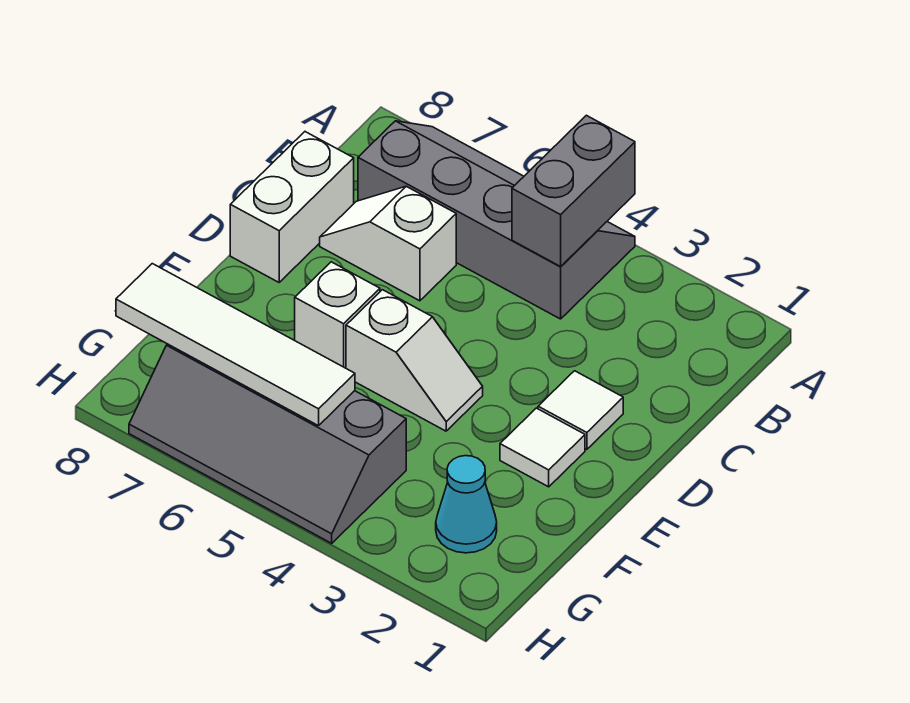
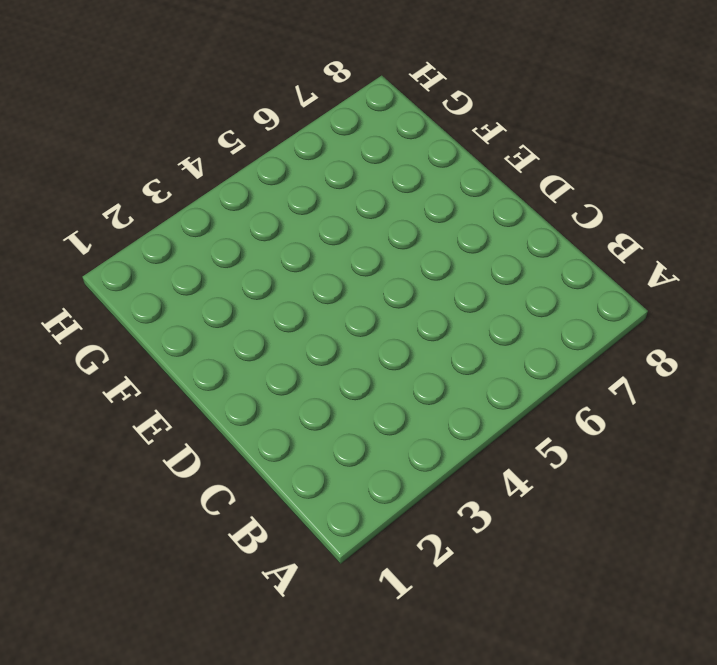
none -> grey 2x4 slope [358,121,635,319]
none -> white 1x2 slope [320,186,456,301]

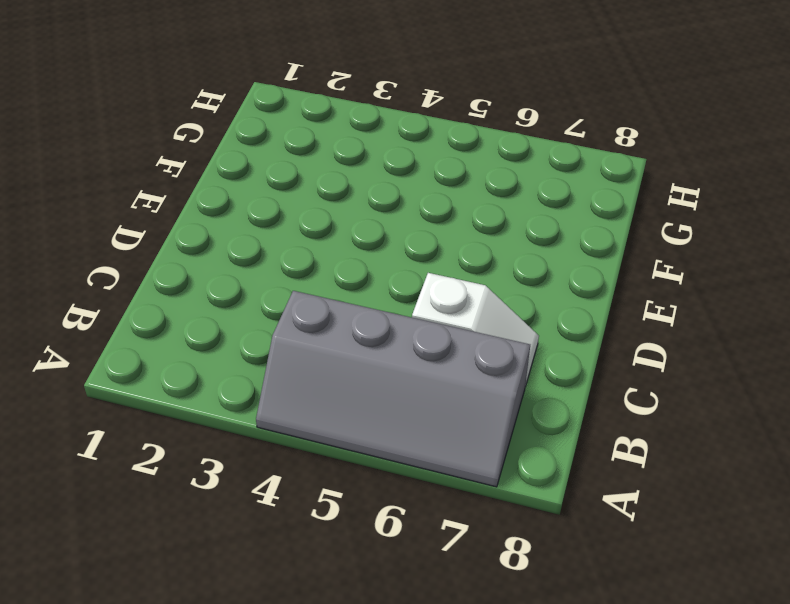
none -> white 1x2 brick [230,132,354,282]
none -> white 1x1 tile [538,371,623,449]

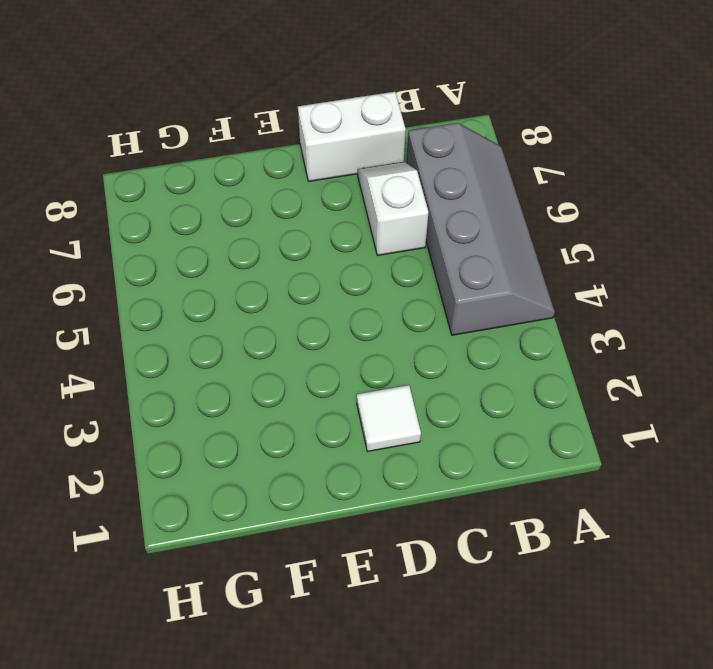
none -> white 1x1 tile [500,408,585,487]
none -> white 1x2 slope [346,290,483,431]

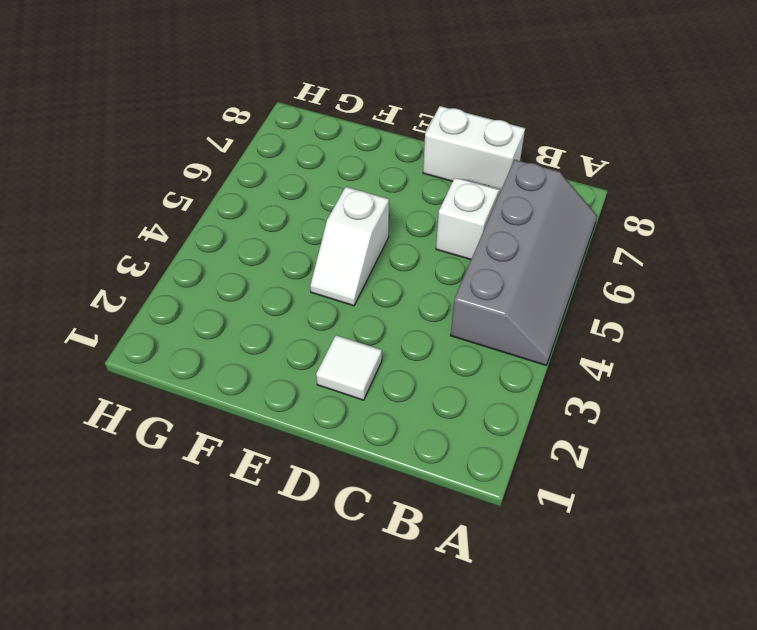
none -> white 1x1 tile [500,408,585,487]
none -> white 1x1 brick [295,262,380,368]

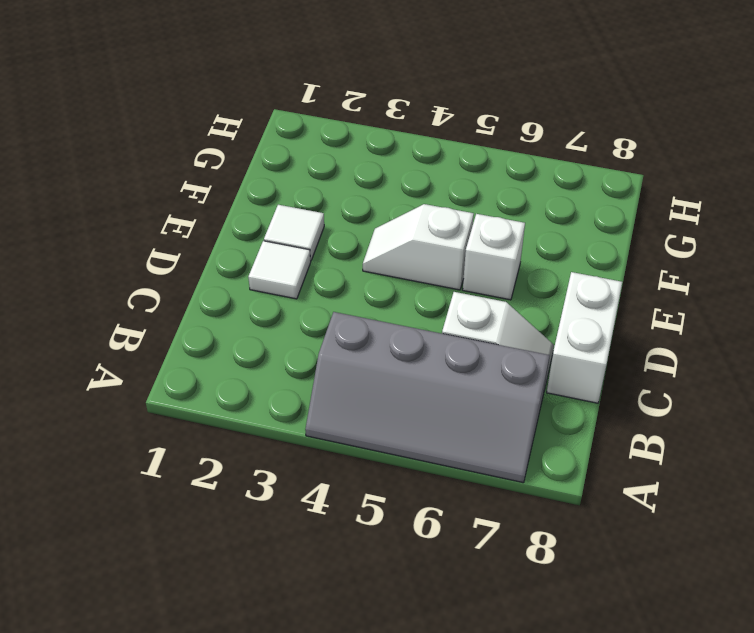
none -> cyan 1x1 cone [436,456,497,553]
none -> grey 2x4 slope [129,344,406,543]

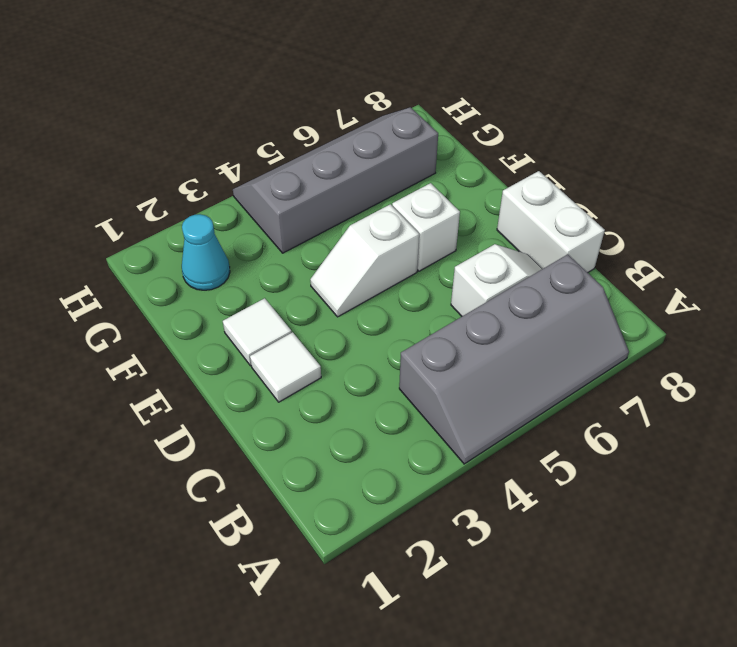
none -> grey 1x2 brick [512,115,635,266]
none -> white 1x4 tile [116,264,355,426]

